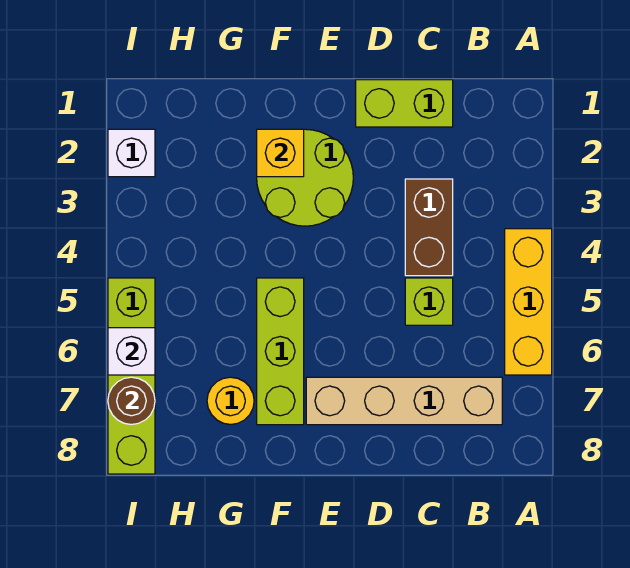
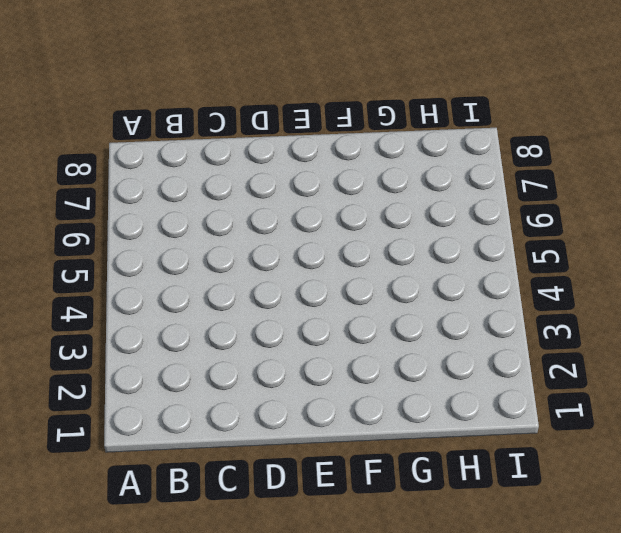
none -> yellow 1x3 brick [505,229,552,375]
none -> tan 1x4 brick [306,377,502,425]
none -> lime 1x2 brick [356,80,453,127]

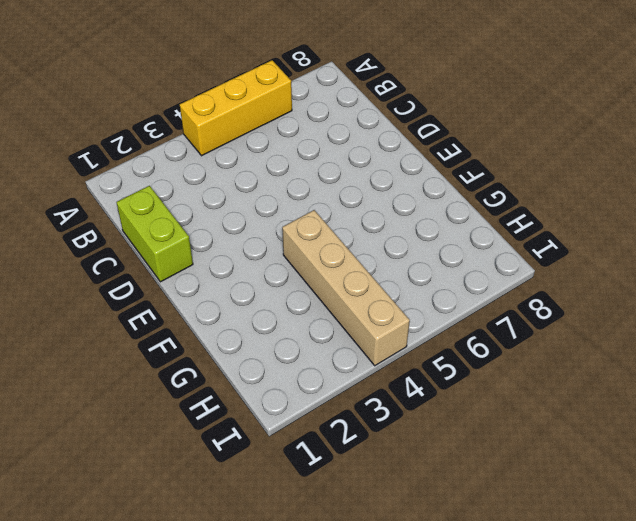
tan 1x4 brick [282,210,410,366] -> tan 1x4 brick moved to [306,377,502,425]
none -> brown 1x2 brick [405,179,453,276]
none -> lime 1x1 brick [405,278,453,325]
none -> lime 2x2 round brick [257,129,353,226]

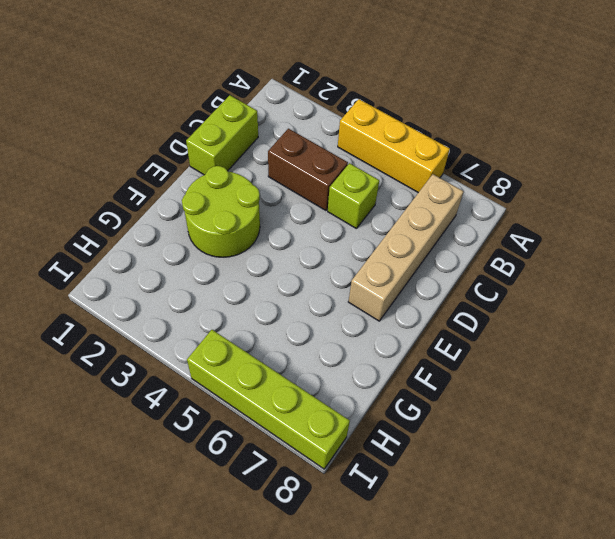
none -> lime 1x3 brick [257,278,304,425]
none -> yellow 1x1 round brick [207,377,254,425]
none -> white 1x1 brick [108,129,155,177]

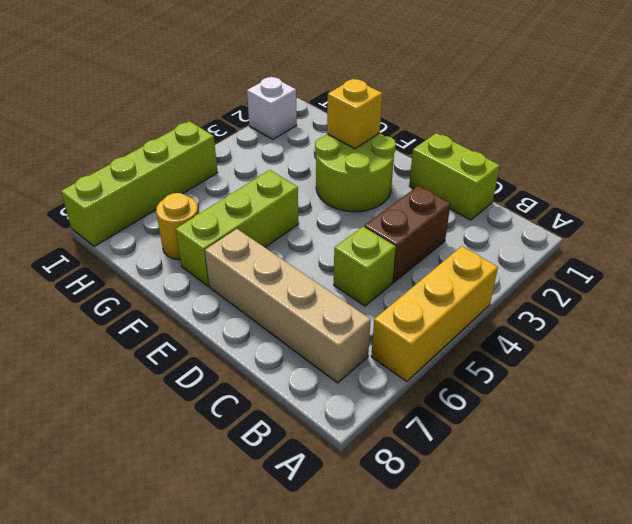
none -> white 1x1 brick [108,328,155,375]
none -> brown 1x1 round brick [108,377,155,424]

